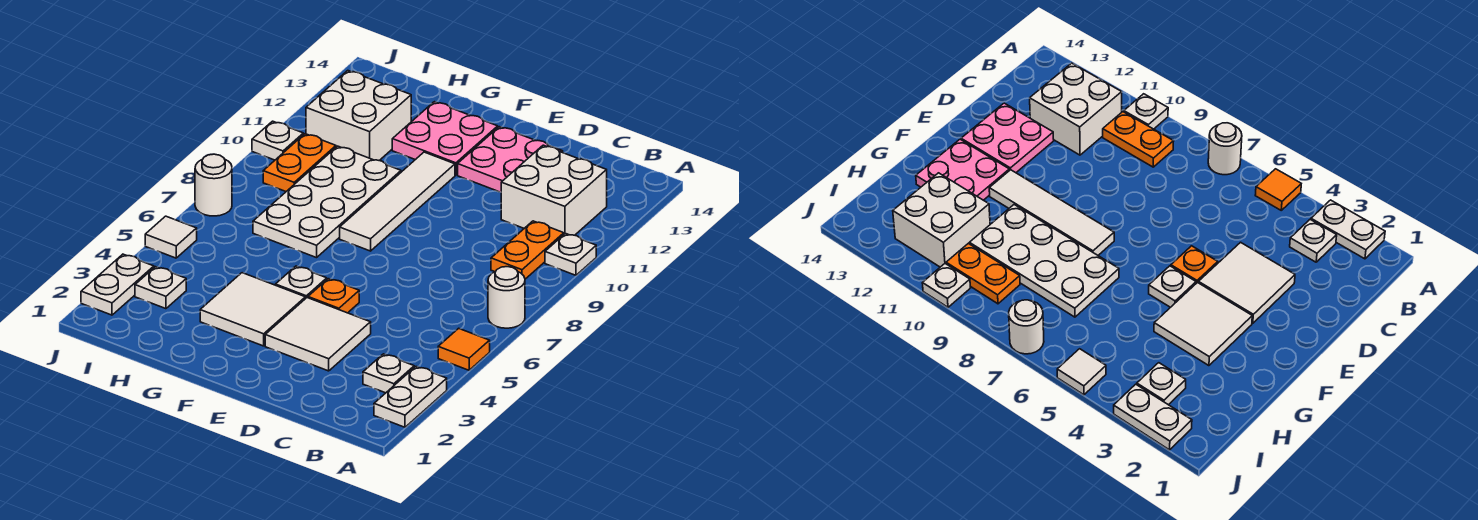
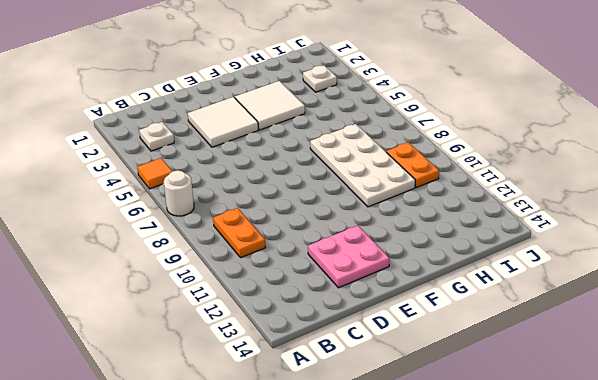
none -> white 1x2 plate [374,367,447,427]
none -> white 1x1 plate [545,234,596,275]
none -> white 2x2 brick [501,145,607,235]

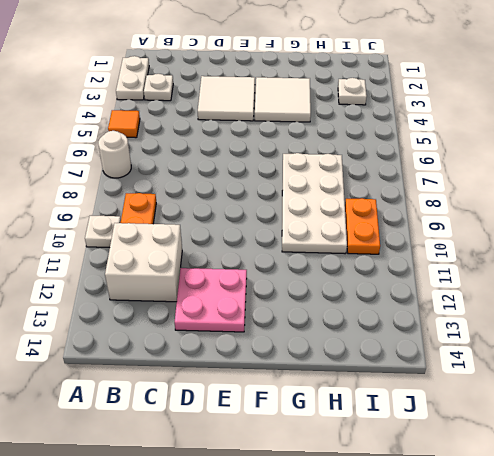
none -> orange 1x1 plate [308,279,359,313]
none -> white 1x1 plate [275,266,327,299]
none -> white 1x4 tile [340,152,455,251]

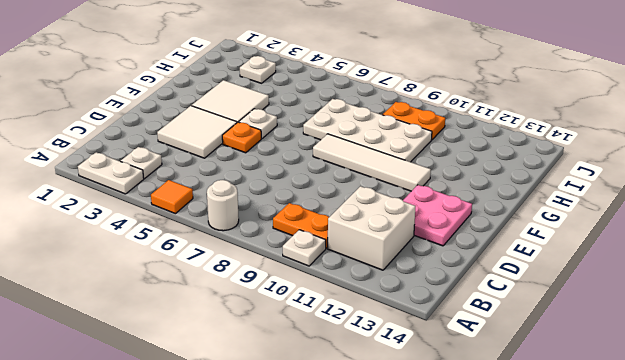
none -> pink 2x2 plate [392,102,498,175]
none -> white 2x2 brick [306,71,411,160]
none -> white 1x2 plate [81,254,154,315]

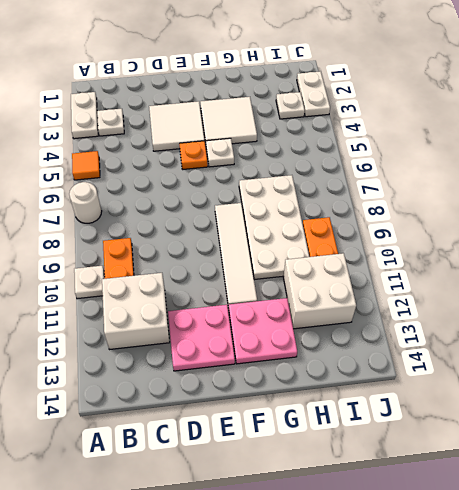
none -> white 1x1 tile [145,216,197,258]
none -> white 1x1 round brick [195,154,232,216]
none -> white 1x1 plate [252,121,303,160]

